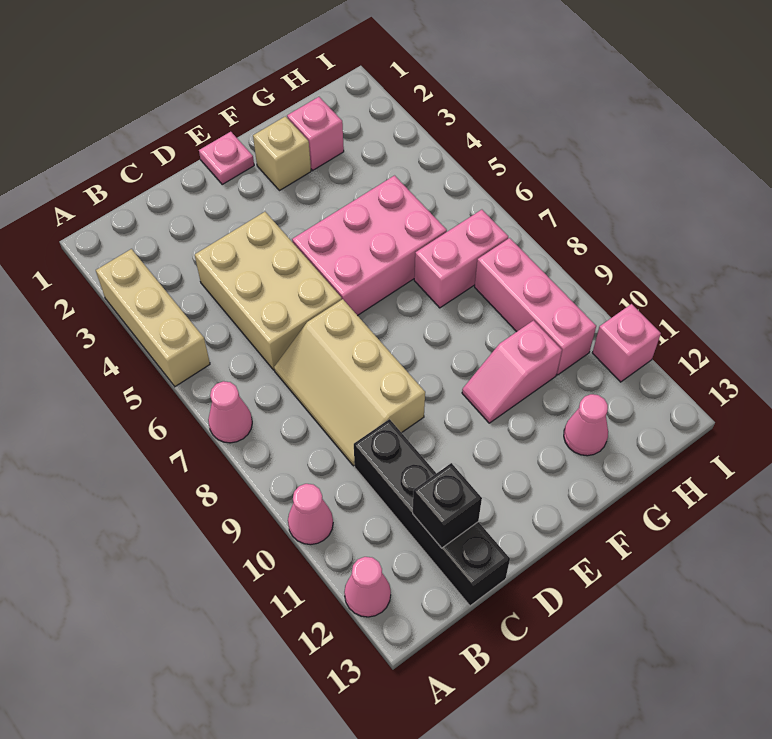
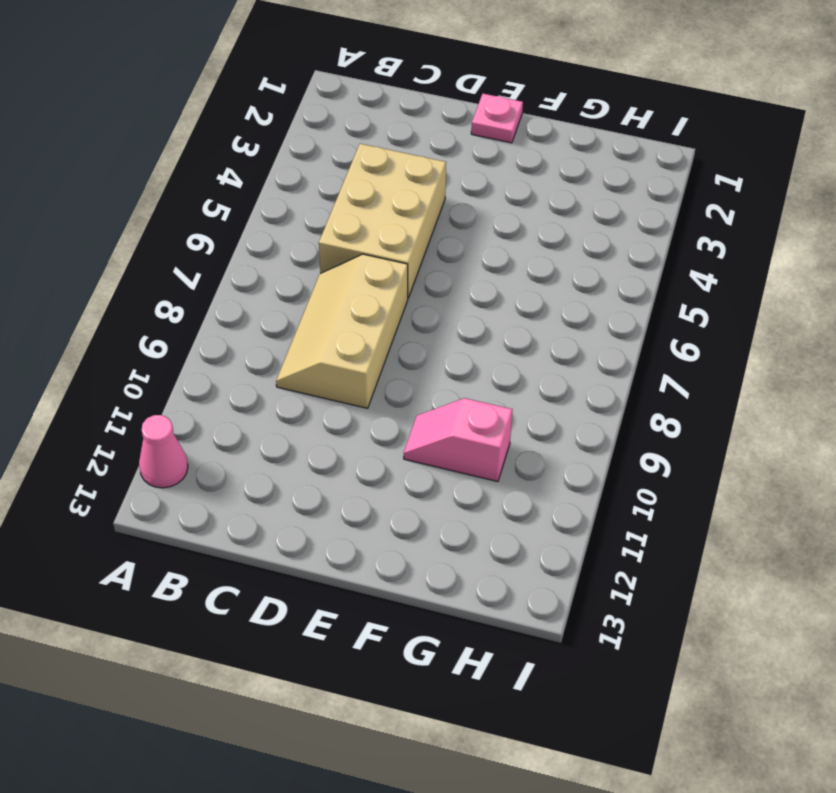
none -> tan 1x3 brick [96,249,210,387]
none -> pink 1x1 cone [208,381,252,443]
none -> pink 1x1 cone [288,484,333,545]

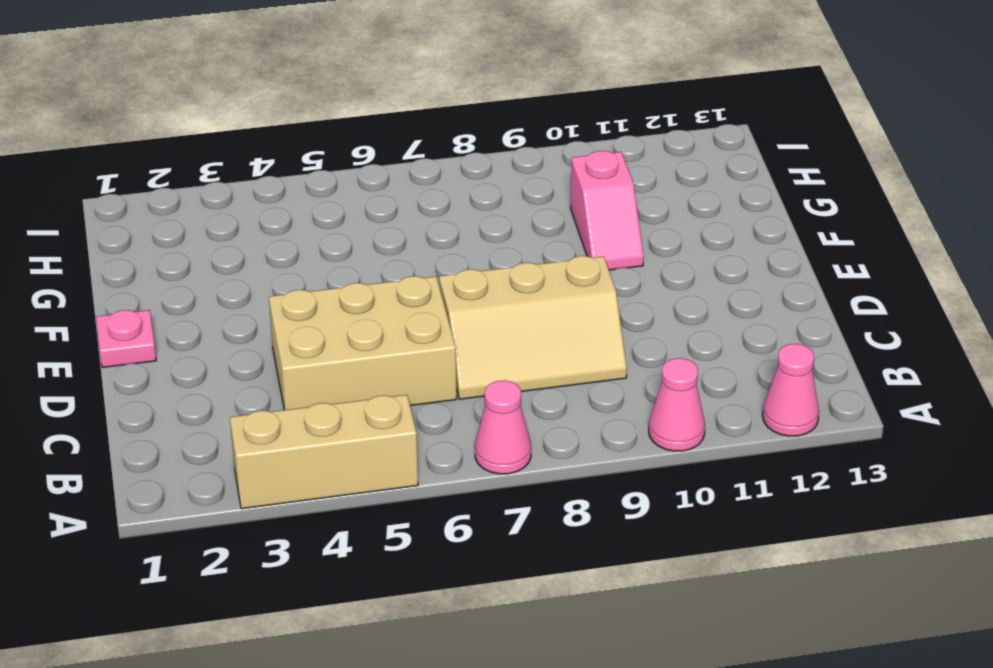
none -> black 1x4 brick [354,419,510,606]
none -> pink 2x3 brick [292,176,447,316]
none -> tan 1x1 brick [253,116,311,191]

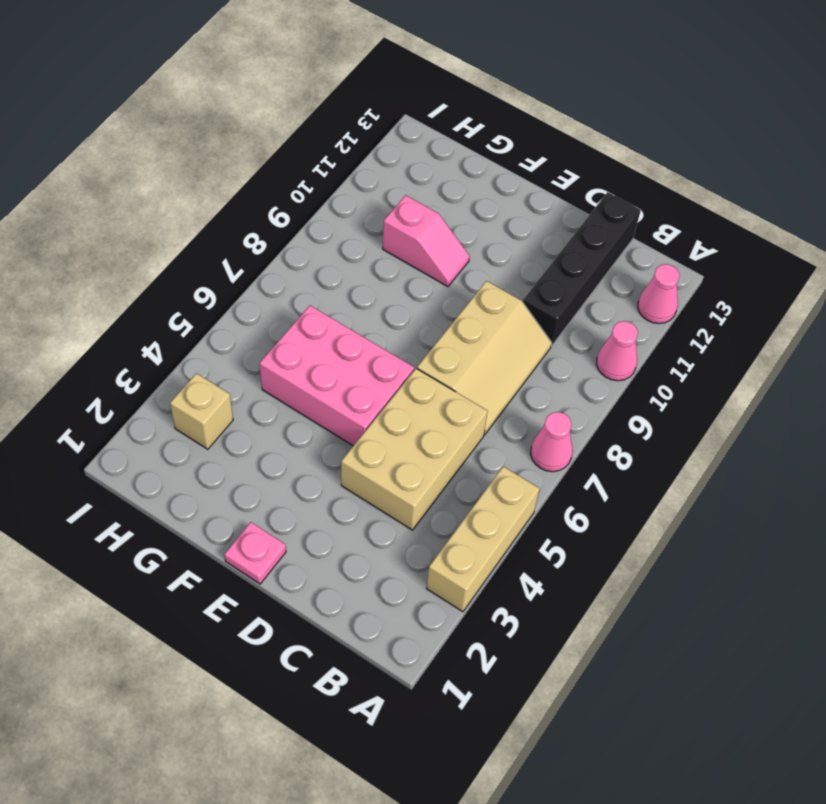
tan 1x1 brick [170,373,233,449] -> tan 1x1 brick moved to [253,116,311,191]
none -> pink 1x1 brick [287,97,344,170]
none -> pink 1x2 brick [414,210,508,308]
none -> pink 1x1 cone [564,394,608,456]

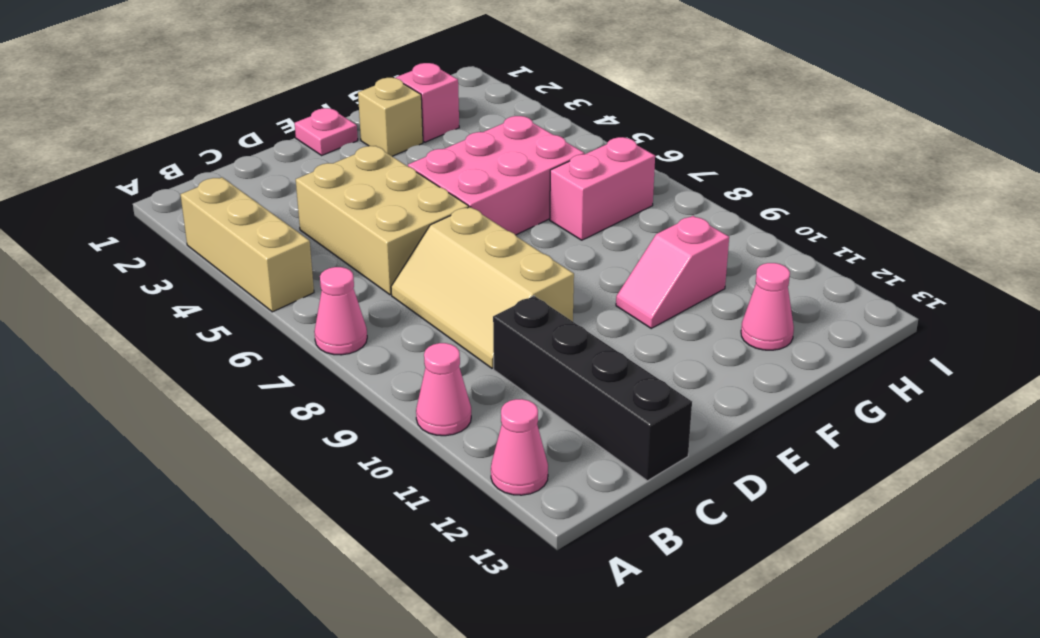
none -> pink 1x3 brick [475,238,596,375]
none -> pink 1x1 brick [592,304,661,382]
none -> black 1x1 brick [413,463,482,548]

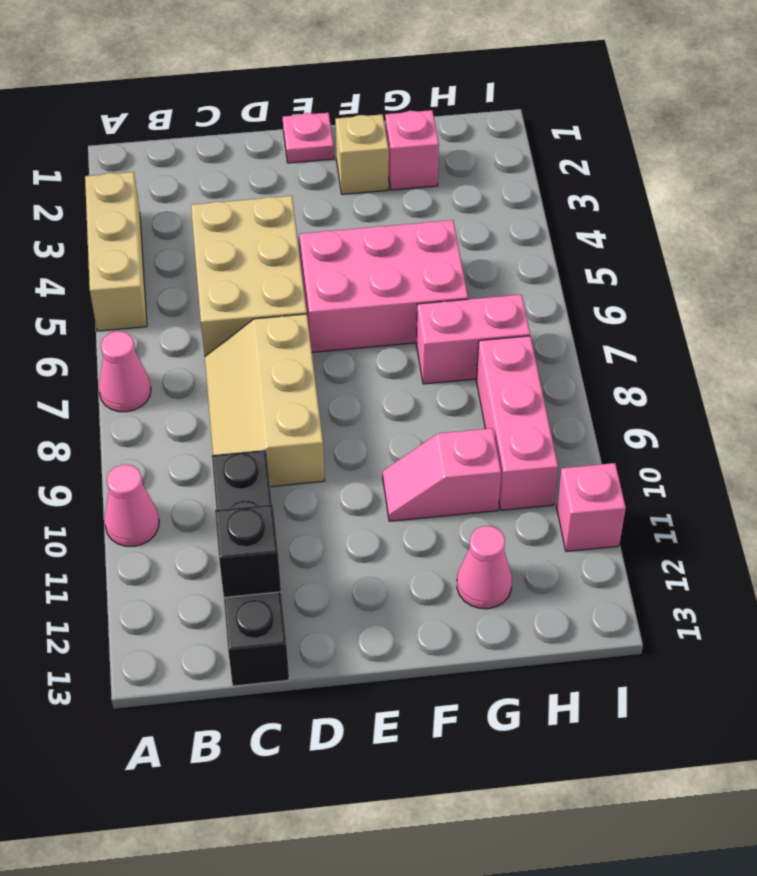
none -> pink 1x1 cone [344,557,391,617]

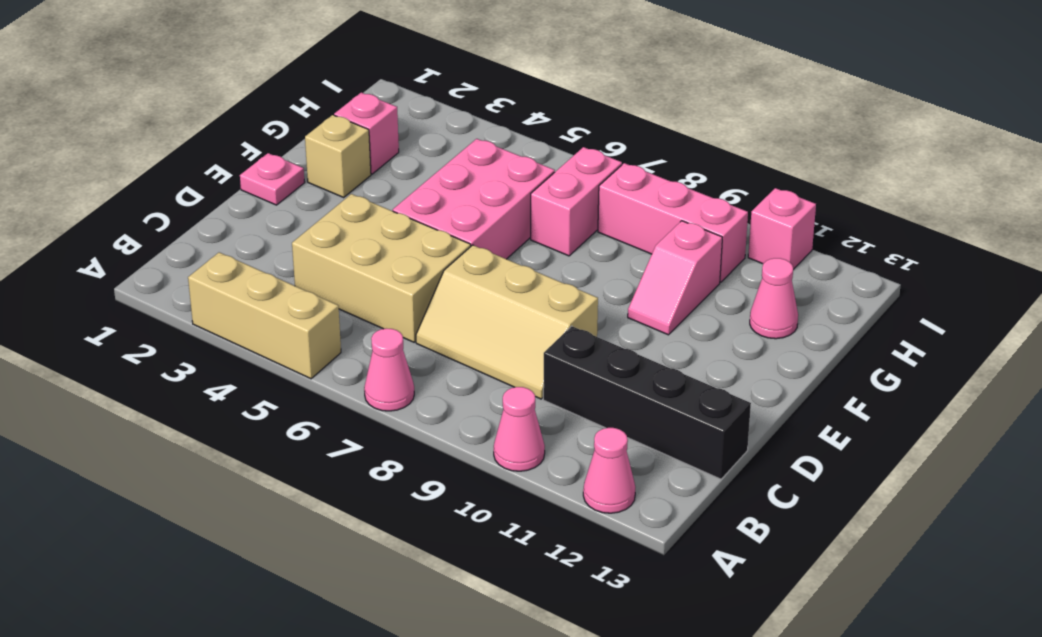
none -> black 1x1 brick [413,463,482,548]

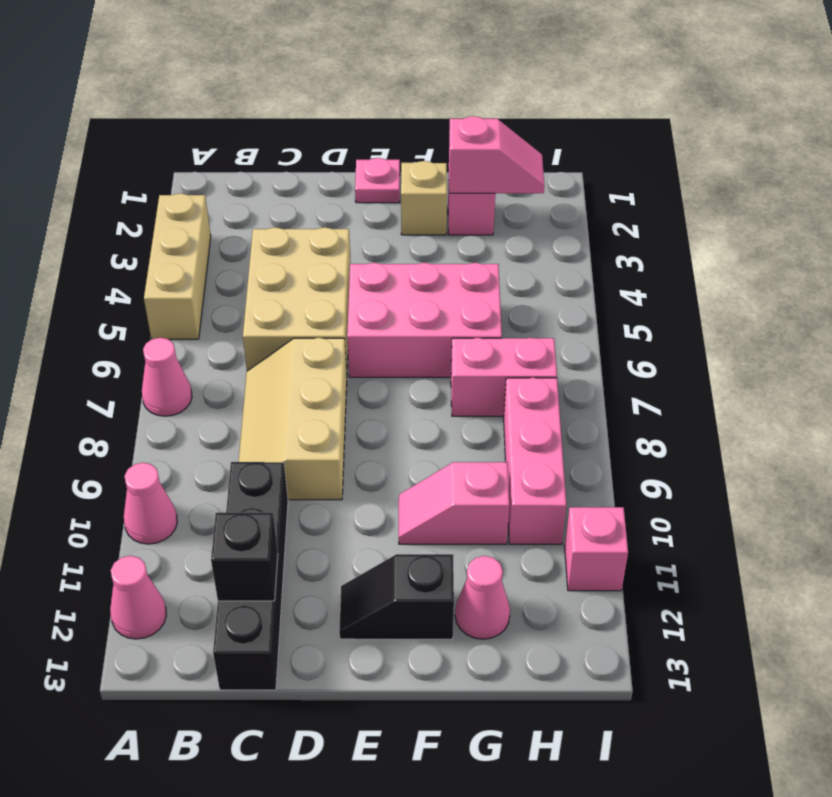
black 1x2 slope [339,554,454,639] -> none
pink 1x2 slope [449,116,544,193] -> none

